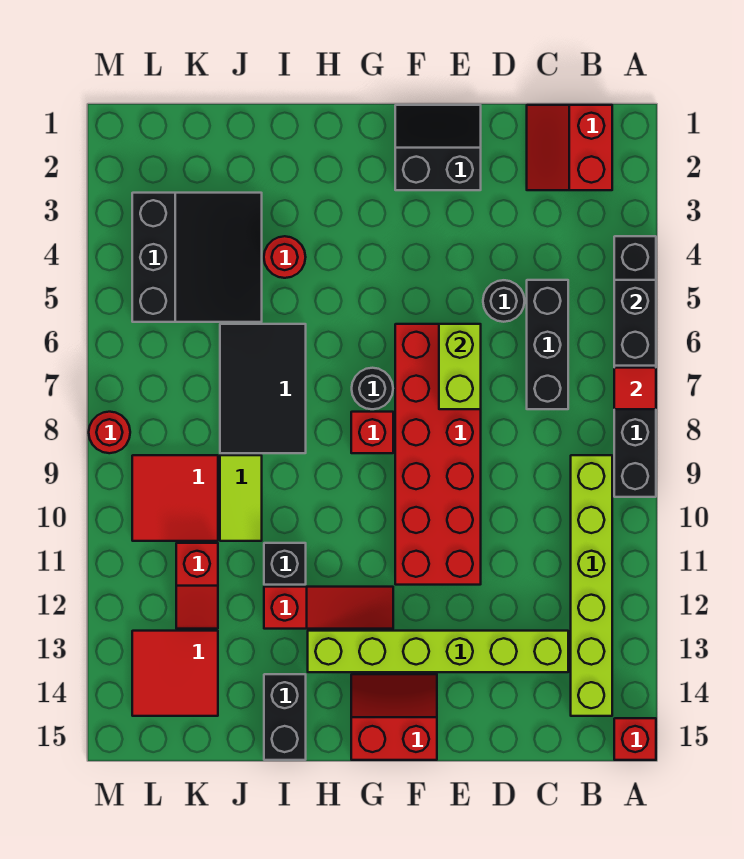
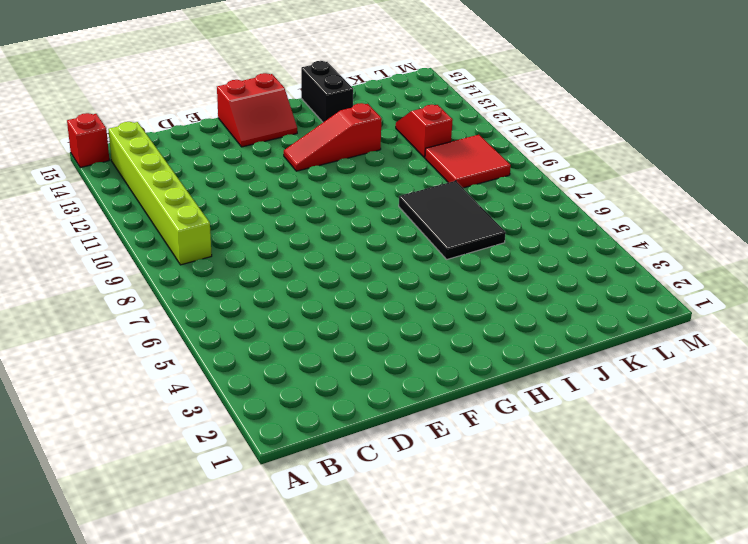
none -> black 1x6 brick [614,236,656,497]
none -> red 2x2 slope [527,105,612,190]
none -> black 1x3 brick [527,280,568,409]

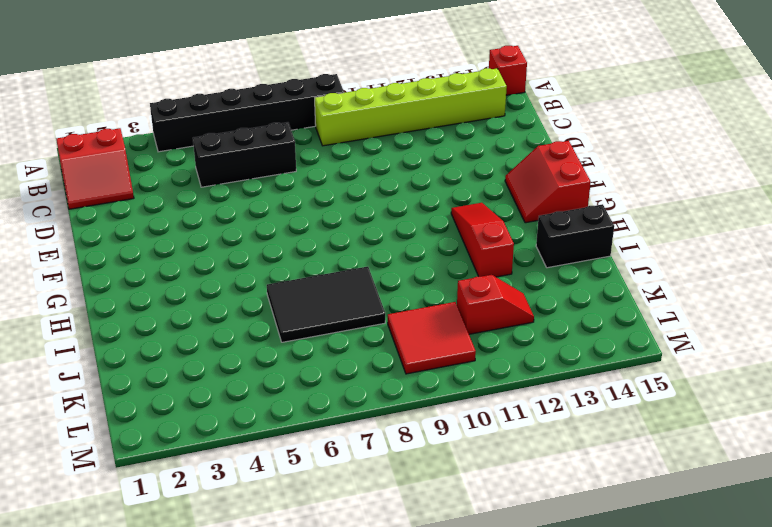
none -> lime 1x6 brick [308,631,568,672]
none -> black 1x1 round brick [483,280,525,322]
none -> black 2x2 slope [395,105,481,190]

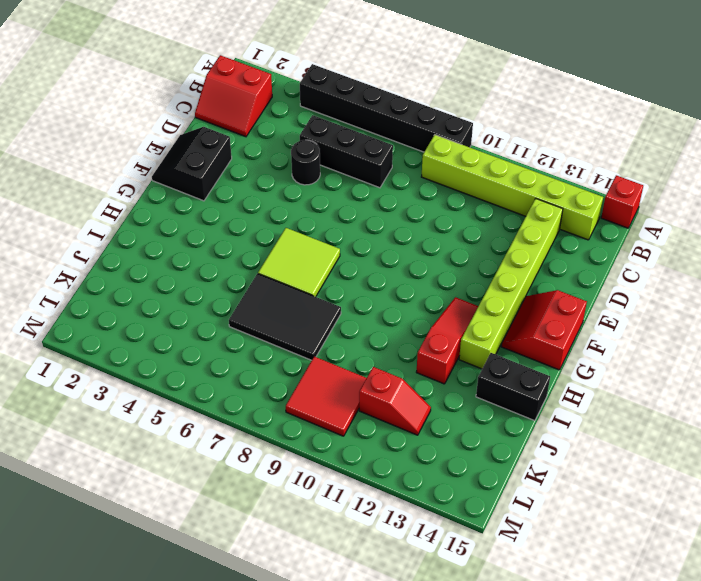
lime 2x2 tile [258,228,340,297] -> black 1x1 round brick [352,368,393,409]
none -> red 2x6 brick [395,324,481,585]
none -> red 1x1 brick [351,412,393,453]
none -> red 1x1 round brick [264,236,306,278]

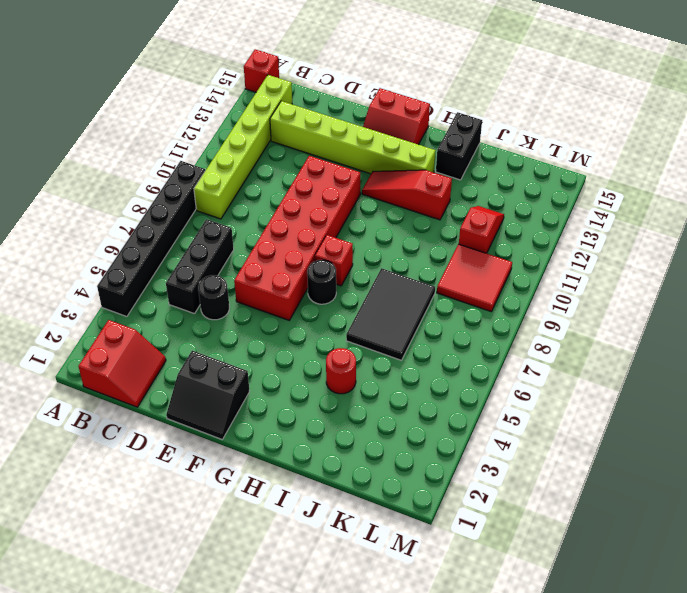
none -> black 1x1 brick [264,543,306,585]
none -> black 3x3 slope [132,193,262,322]
none -> lime 1x2 tile [220,455,262,541]

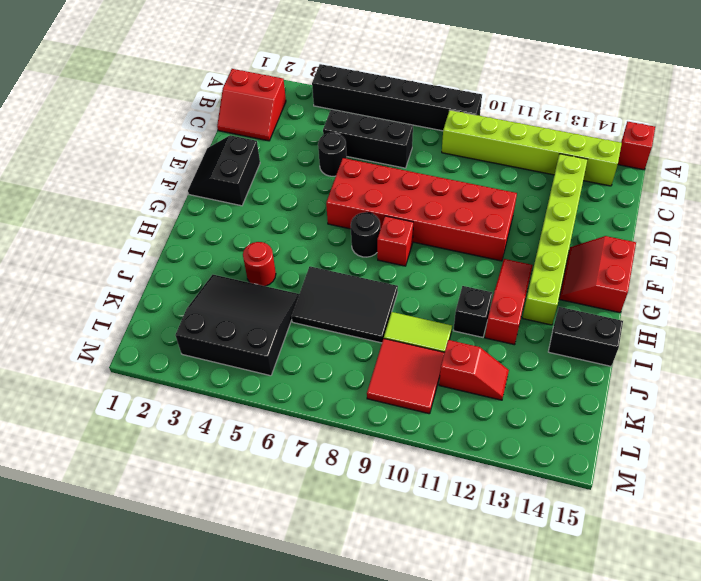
none -> red 2x2 tile [132,631,218,716]
none -> red 1x1 round brick [89,412,130,453]
none -> black 1x2 brick [614,280,656,366]

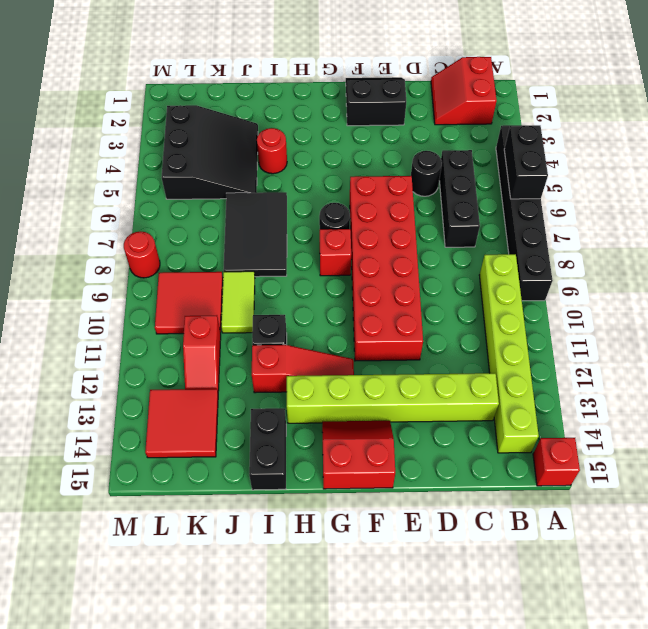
none -> red 1x1 tile [614,368,656,409]
none -> lime 1x2 brick [439,324,481,409]

